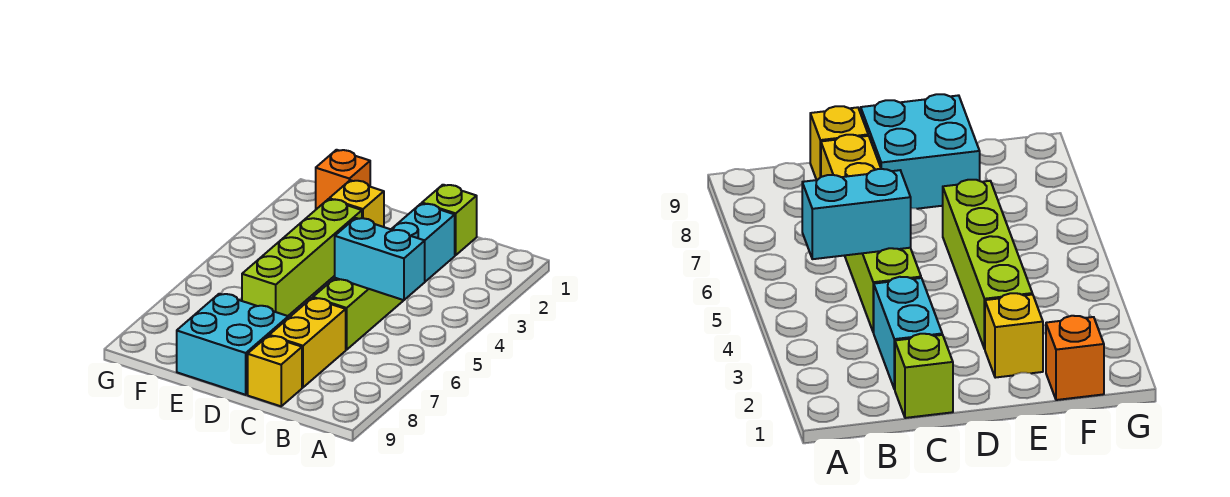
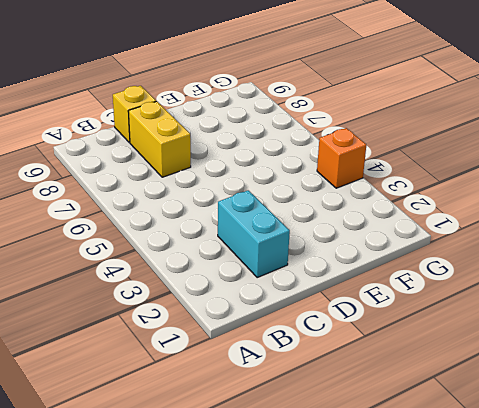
orange 1x1 brick [317,128,366,188] -> orange 1x1 brick moved to [316,150,370,209]
none -> lime 1x1 brick [422,185,477,255]
none -> lime 1x3 brick [313,278,404,350]

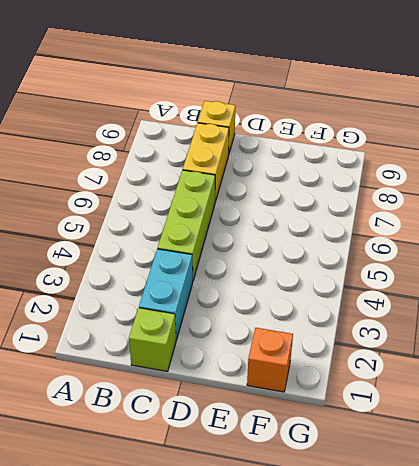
none -> cyan 2x2 brick [177,294,288,395]
none -> yellow 1x1 brick [329,180,384,227]

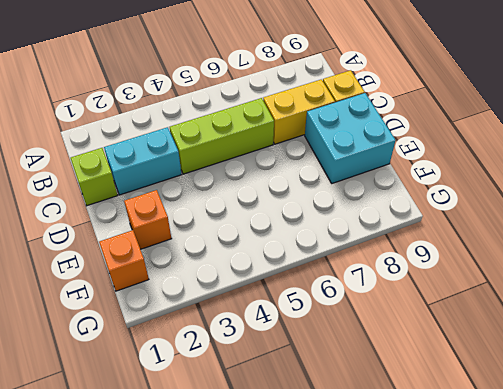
orange 1x1 brick [124,190,172,249] -> yellow 1x1 brick [329,180,384,227]
none -> lime 1x4 brick [242,199,362,316]
none -> cyan 1x2 brick [335,218,425,300]

